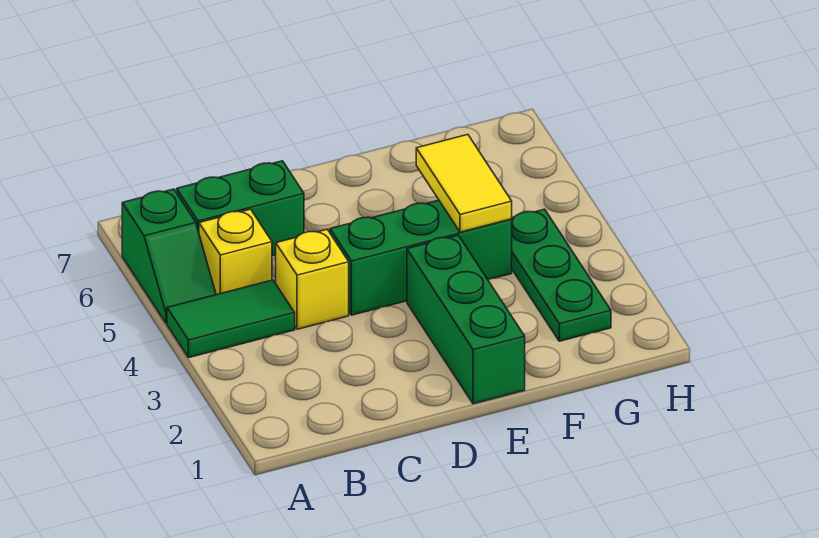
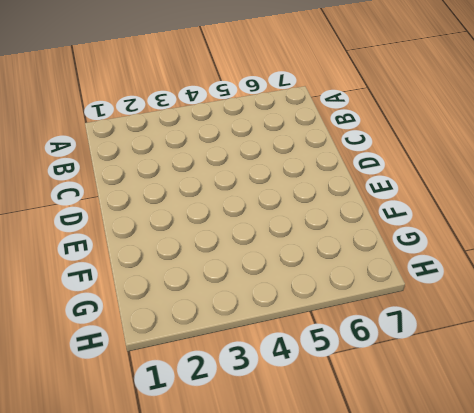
none -> green 1x2 tile [167,280,295,358]
none -> green 1x2 slope [122,189,216,323]

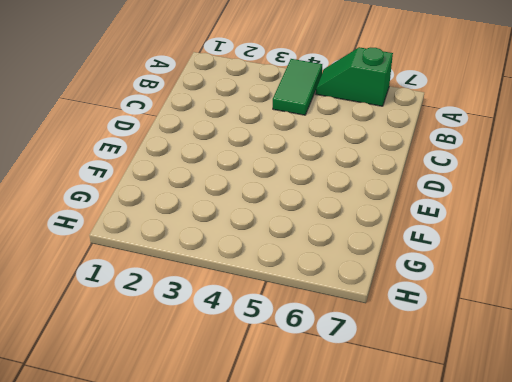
none -> yellow 1x1 brick [199,209,272,295]
none -> green 1x2 brick [177,161,304,256]

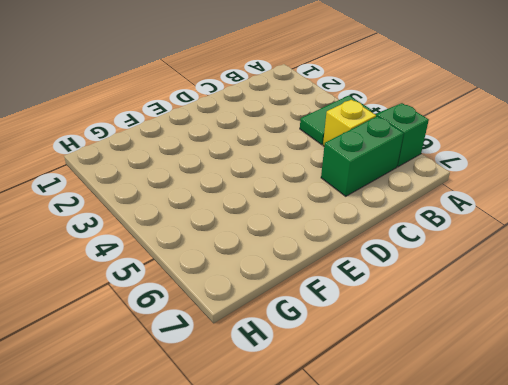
none -> yellow 1x1 brick [276,229,349,329]
none -> green 1x3 brick [330,200,512,315]

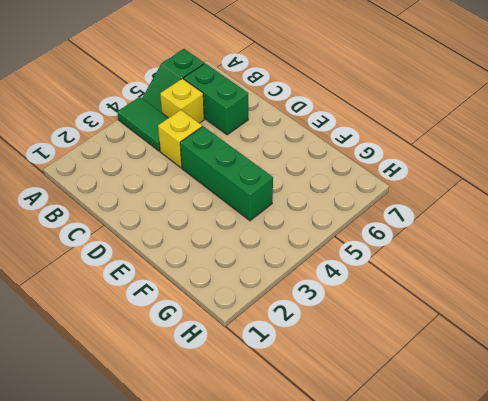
none -> green 1x3 brick [407,235,525,404]
none -> green 1x3 plate [512,209,611,341]

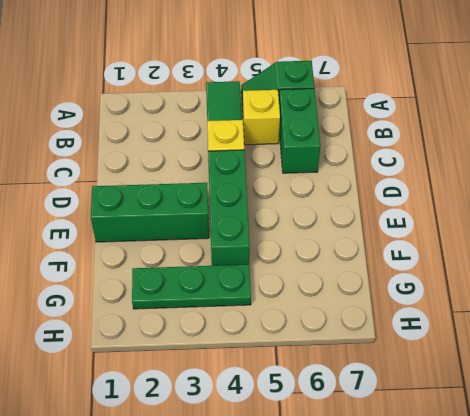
none -> yellow 1x2 tile [416,135,512,232]

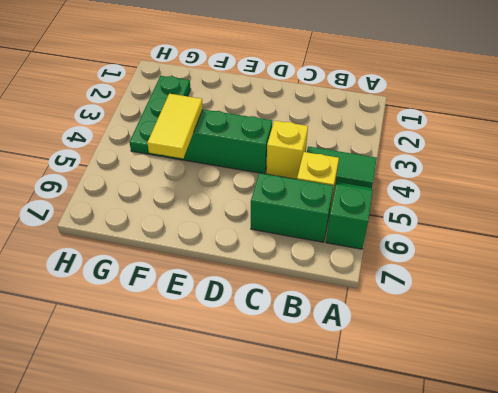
none -> green 1x3 brick [407,235,525,404]

